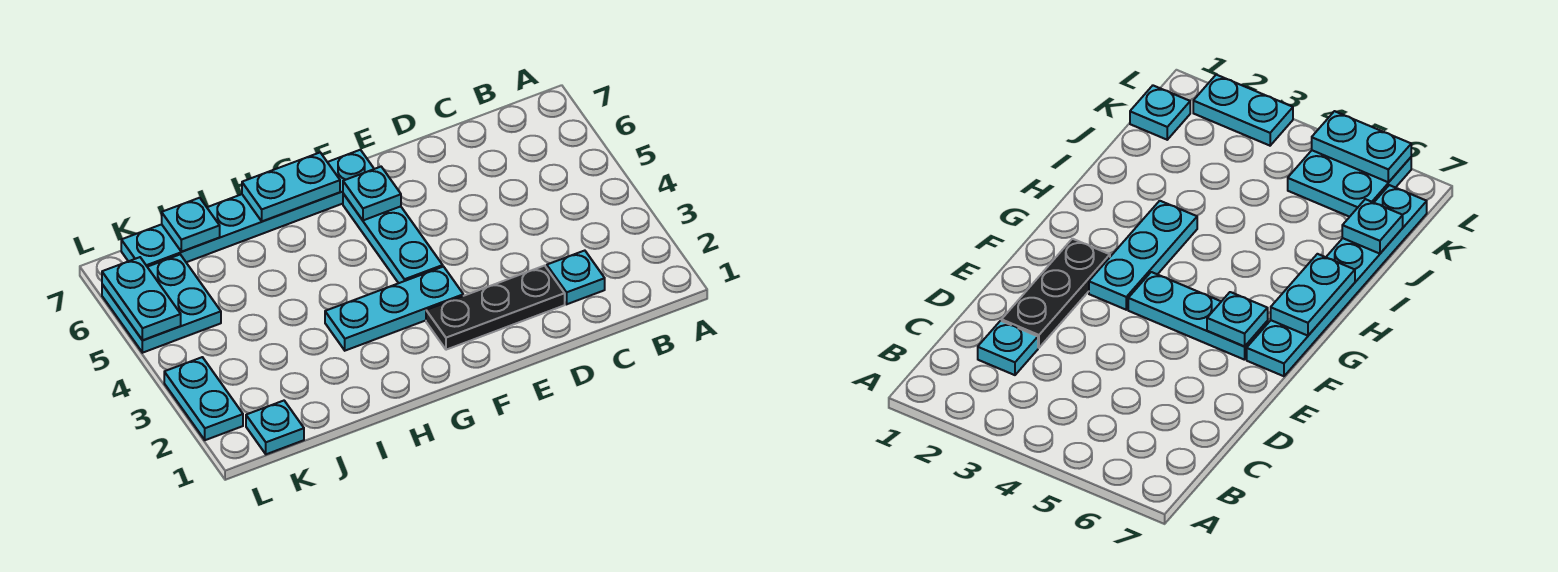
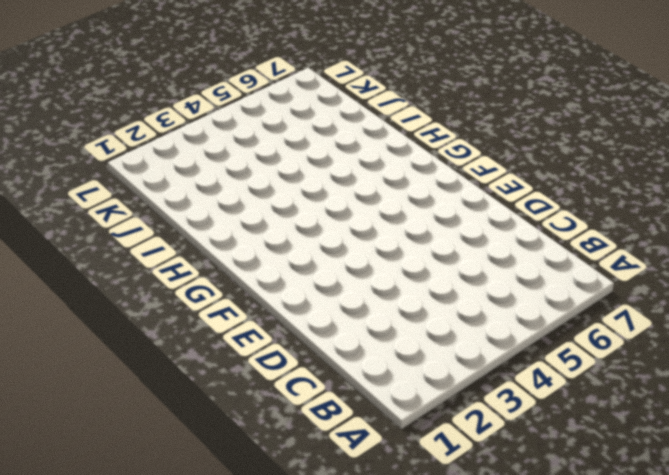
none -> cyan 1x1 plate [547,251,605,304]
none -> black 1x3 plate [426,266,565,350]
none -> cyan 1x3 plate [325,267,463,351]

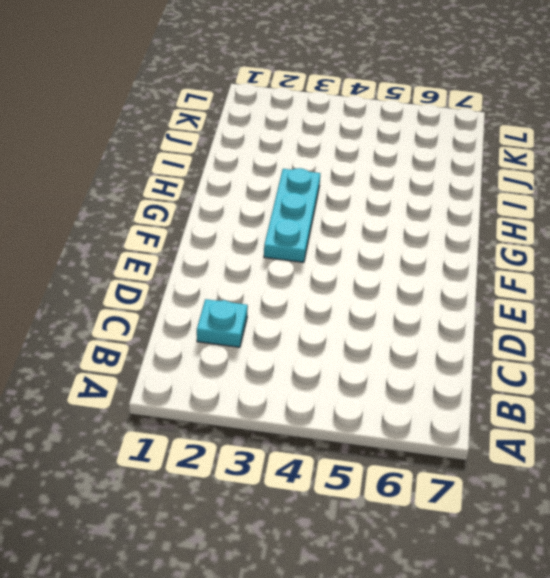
none -> black 1x3 plate [426,266,565,350]
none -> cyan 1x3 plate [343,194,443,283]
none -> cyan 1x6 plate [121,150,374,267]

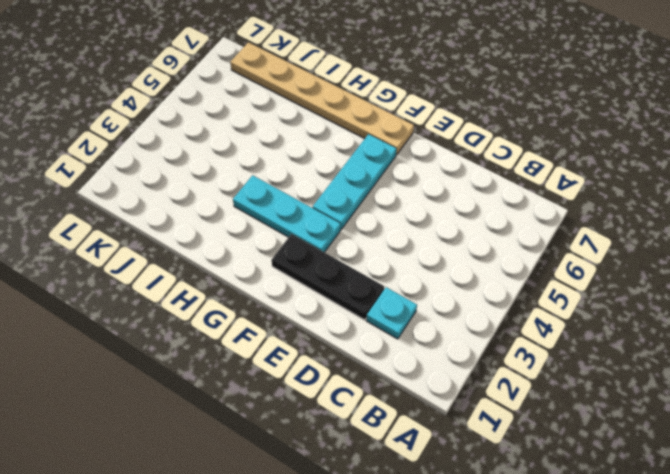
tan 1x6 plate [230,42,414,155] -> cyan 1x6 plate [121,150,374,267]
none -> cyan 1x1 plate [246,401,304,454]
none -> cyan 2x2 plate [102,255,221,353]
none -> cyan 1x2 plate [164,357,243,440]

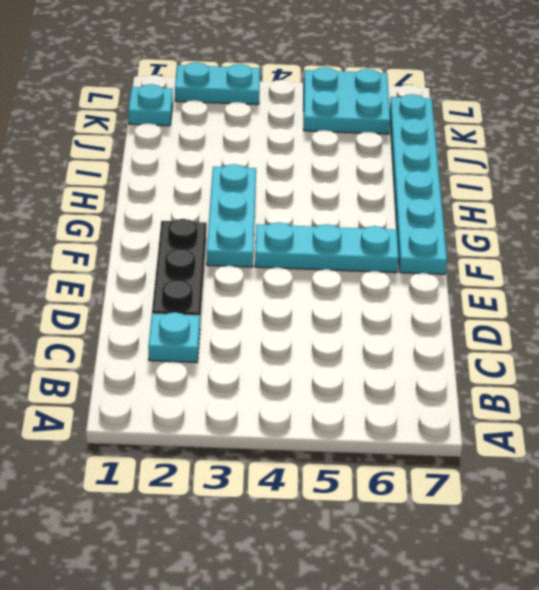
none -> cyan 1x1 plate [343,167,401,220]
none -> cyan 1x2 plate [242,153,340,221]
none -> cyan 1x1 plate [162,198,220,252]

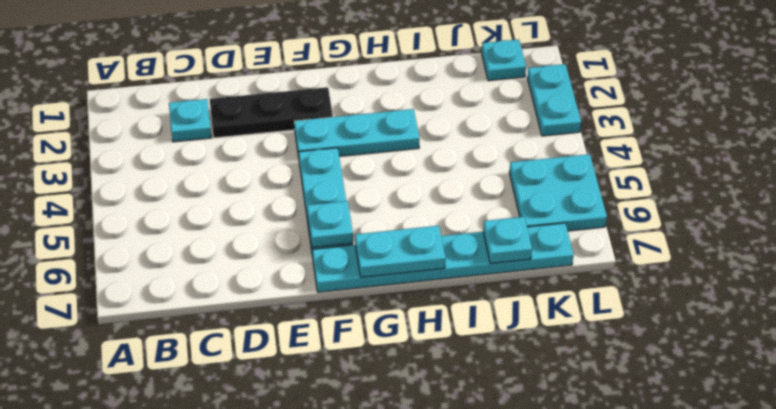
none -> cyan 1x2 plate [102,257,181,340]

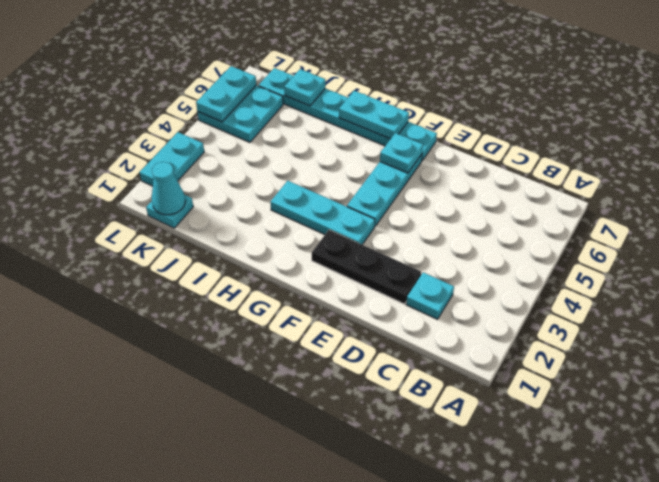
cyan 1x1 cone [152,162,185,215] -> none

